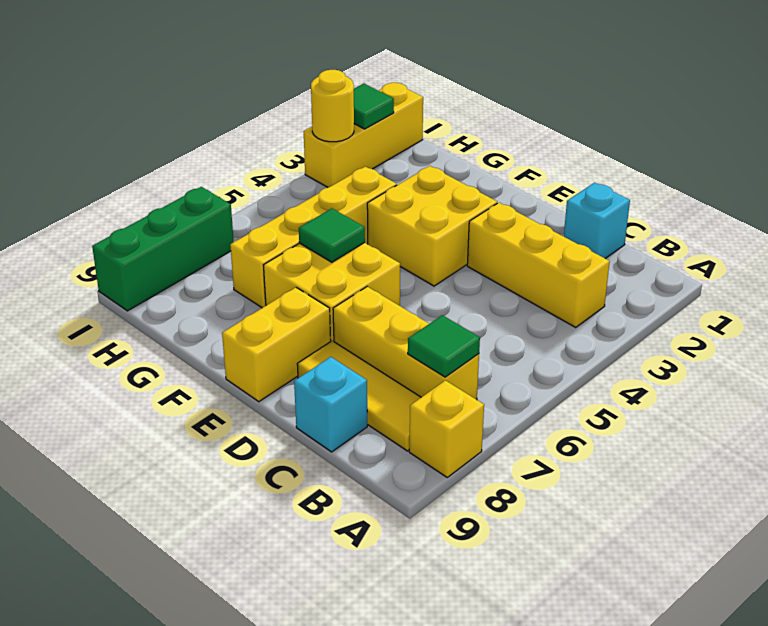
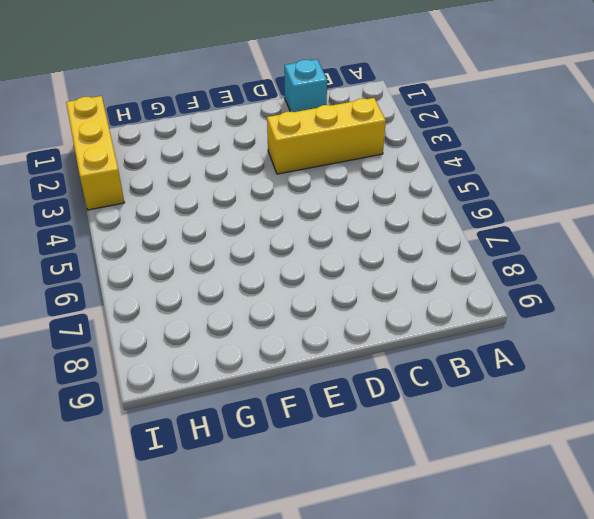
none -> yellow 1x1 brick [409,380,484,477]
none -> yellow 1x3 brick [333,287,479,400]
none -> yellow 1x3 tile [297,341,421,451]

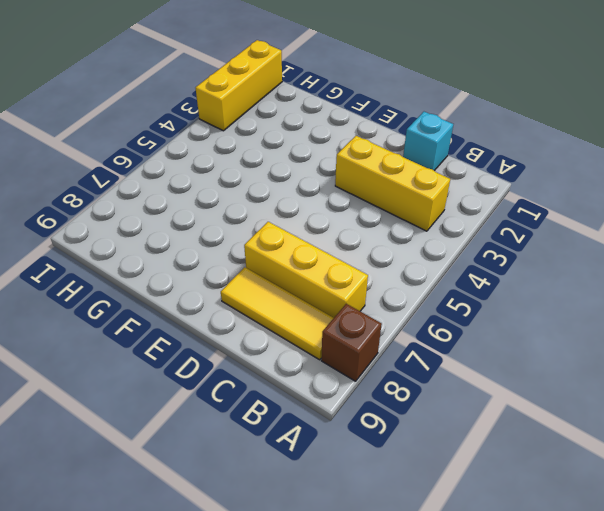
brown 1x1 brick [321,304,382,381] -> yellow 1x1 brick [409,380,484,477]
none -> cyan 1x1 brick [294,357,367,452]
none -> yellow 2x2 brick [367,166,497,286]
none -> yellow 2x2 brick [263,243,400,341]

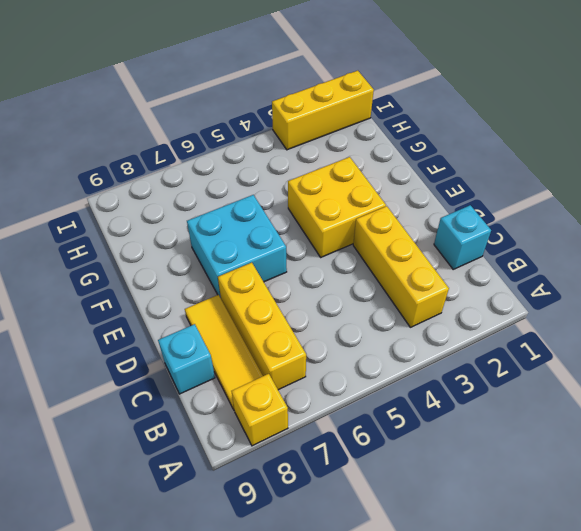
cyan 2x2 brick [187,195,287,298] -> yellow 2x2 brick [263,243,400,341]
none -> yellow 1x2 brick [222,287,331,402]
none -> yellow 1x4 brick [230,167,397,308]
none -> green 1x3 brick [92,187,234,311]

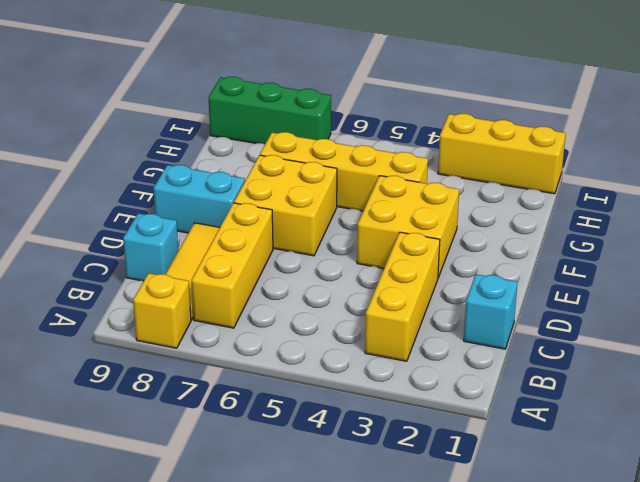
cyan 1x2 brick [154,165,245,233] -> yellow 1x2 brick [222,287,331,402]
none -> green 1x1 tile [408,315,480,377]
none -> green 1x1 tile [299,208,365,262]
none -> green 1x1 tile [354,84,394,129]

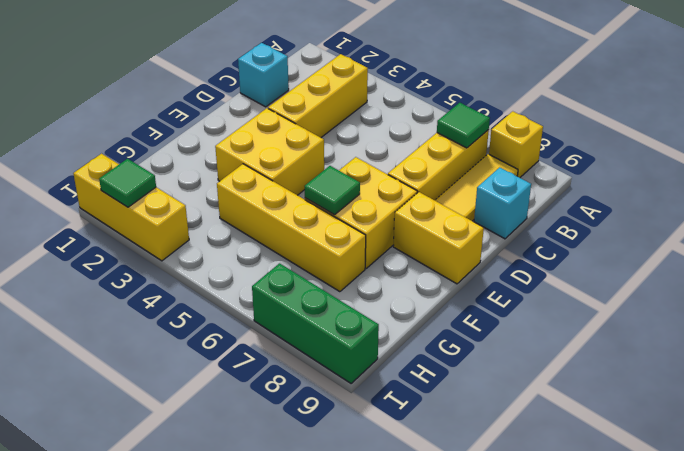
none -> yellow 1x1 round brick [311,70,354,142]

